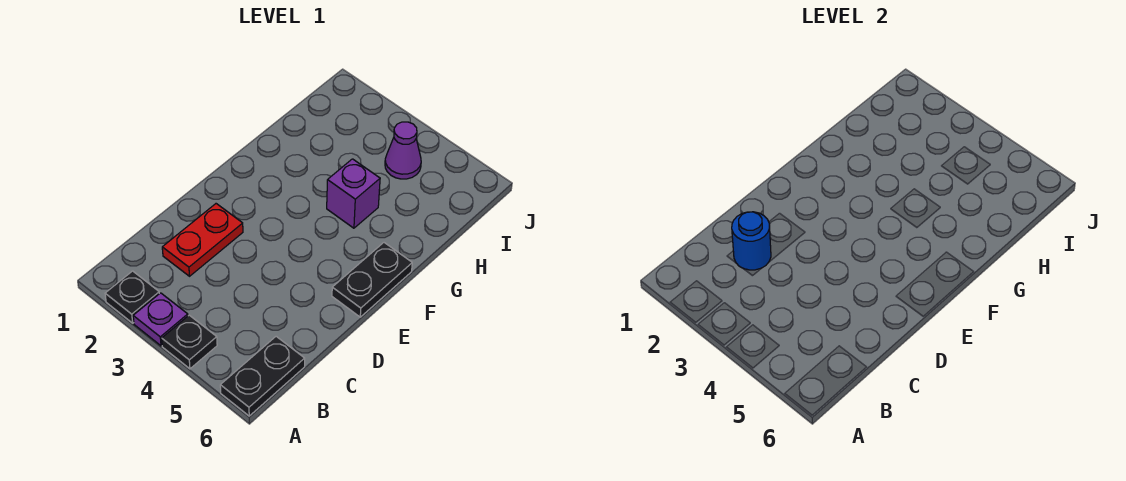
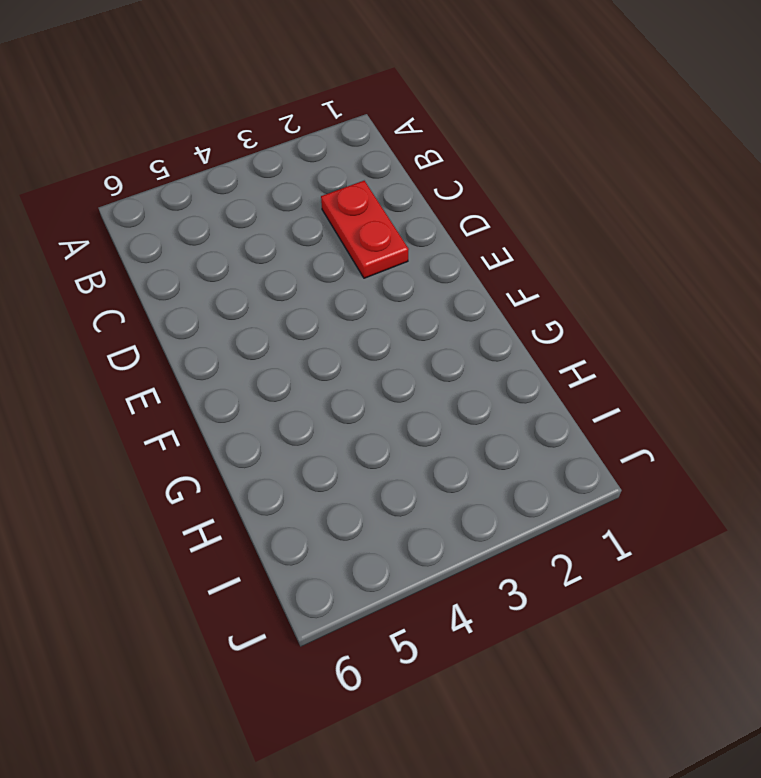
none -> black 1x1 plate [105,271,159,323]
none -> purple 1x1 plate [133,293,188,346]

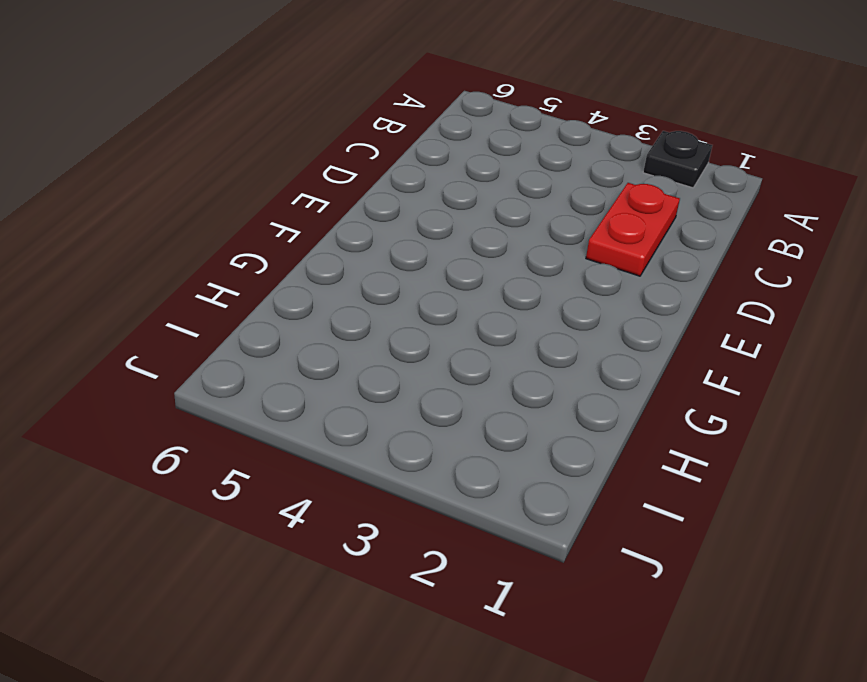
none -> purple 1x1 plate [133,293,188,346]
none -> black 1x1 plate [162,315,217,369]

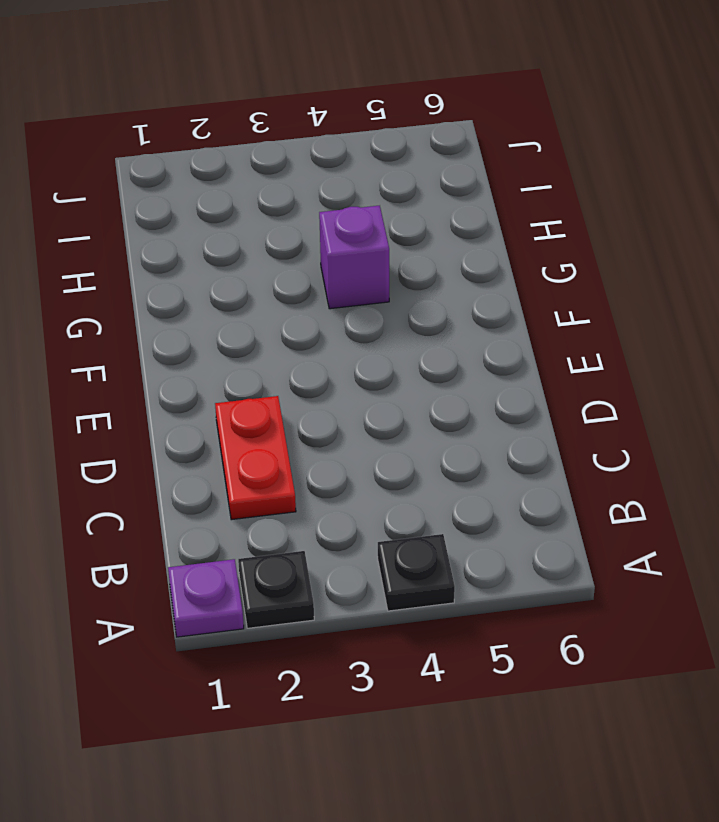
purple 1x1 plate [168,559,244,637] -> purple 1x1 plate moved to [133,293,188,346]
none -> black 1x2 plate [220,336,305,416]
none -> black 1x2 plate [332,243,412,317]

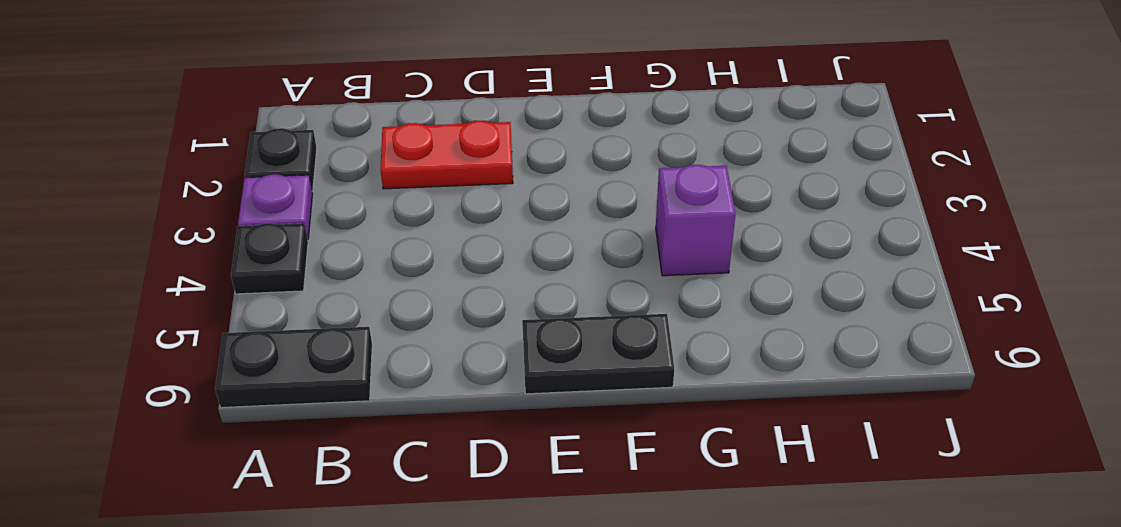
none -> purple 1x1 cone [385,122,421,179]
none -> blue 1x1 round brick [732,212,771,270]

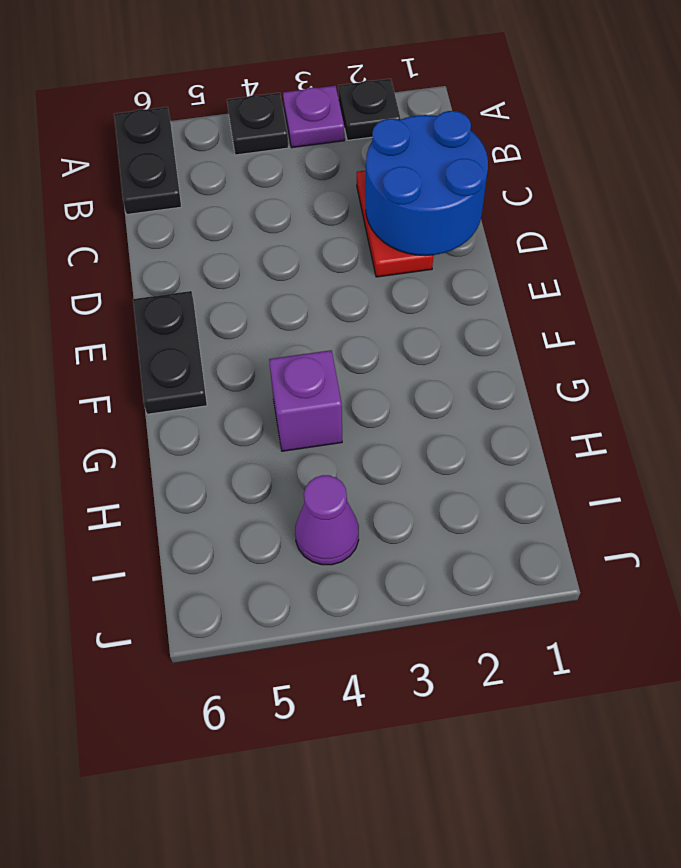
blue 2x2 round brick [366,111,488,256] -> blue 1x1 round brick [732,212,771,270]

